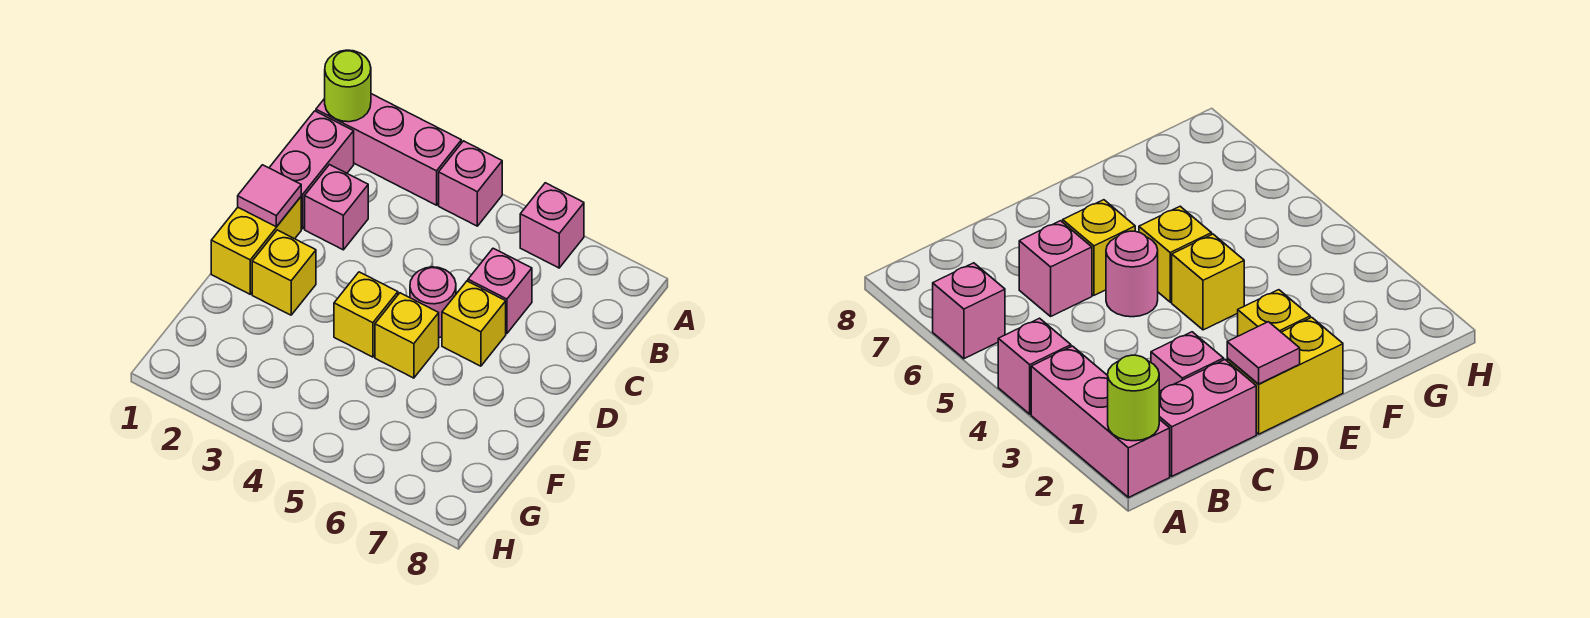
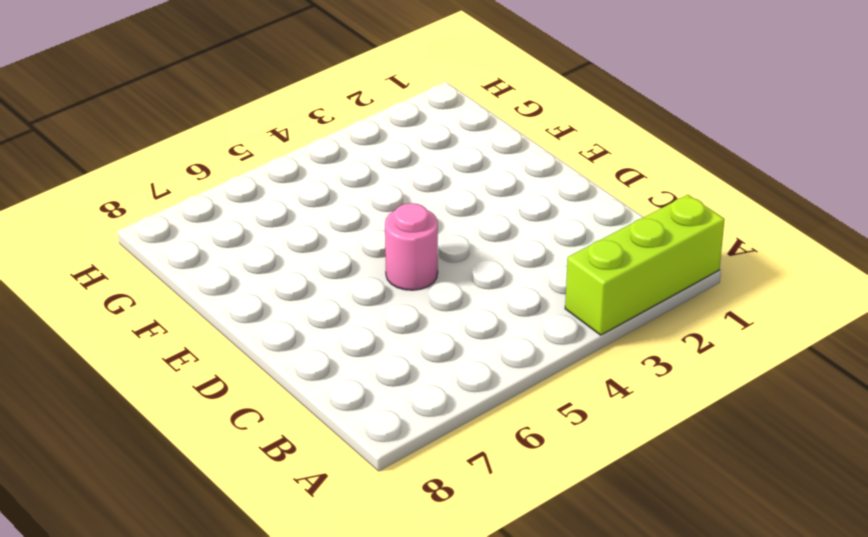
lime 1x3 brick [565,195,725,335] -> pink 1x3 brick [316,94,461,205]
none -> pink 1x1 brick [439,141,502,226]
none -> pink 1x1 brick [520,183,584,268]
none -> pink 1x2 brick [269,111,354,229]

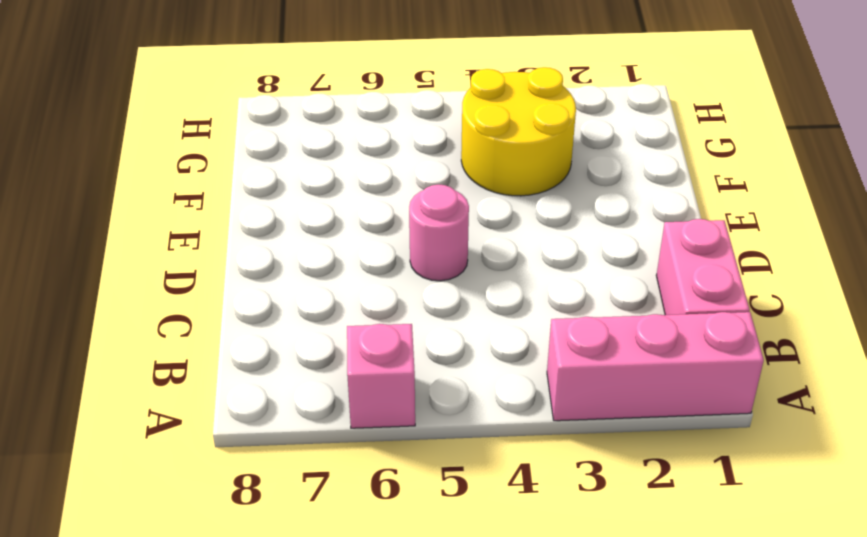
yellow 2x2 round brick [461,67,576,196] -> none
none -> pink 1x1 brick [439,141,502,226]
none -> pink 1x1 brick [305,165,368,250]
none -> pink 1x1 brick [468,248,532,333]

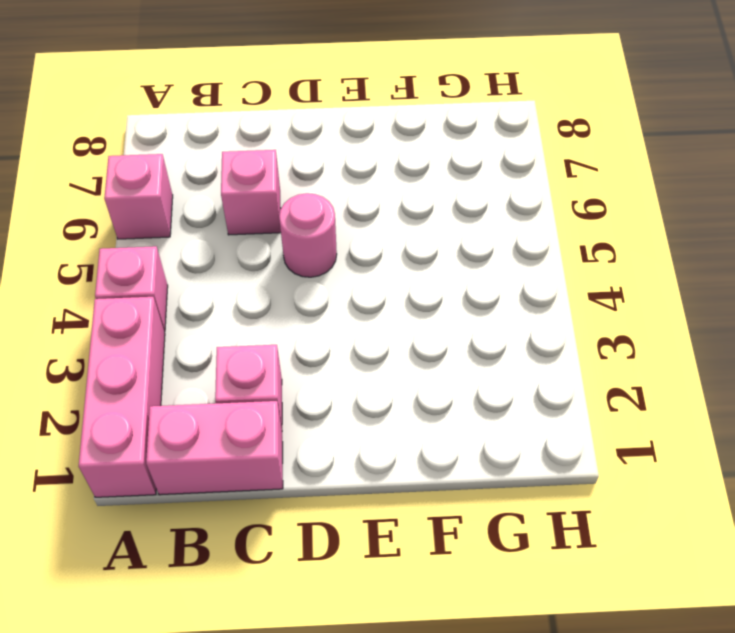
none -> yellow 1x2 brick [211,197,301,294]
none -> yellow 1x1 brick [442,281,506,366]
none -> yellow 1x1 brick [252,230,316,315]

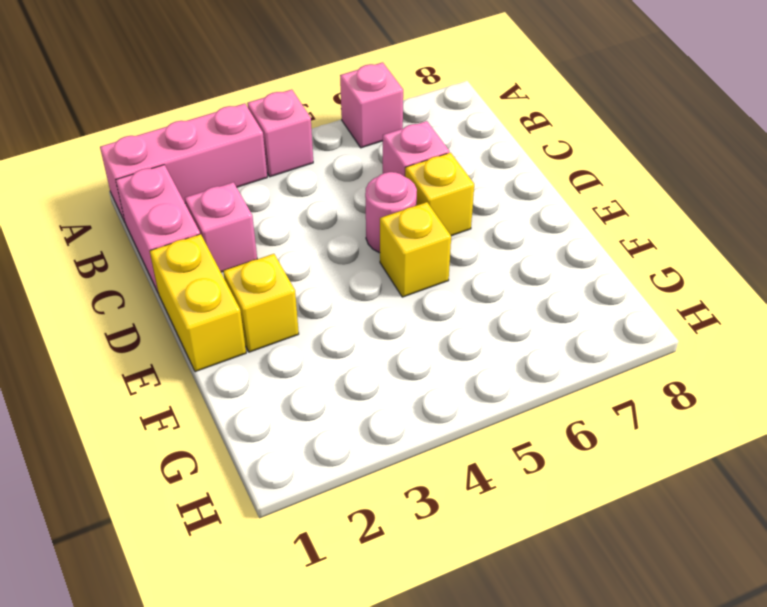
none -> yellow 1x1 brick [334,272,398,357]
none -> lime 1x1 round brick [325,50,371,122]
none -> pink 1x1 tile [238,165,301,227]

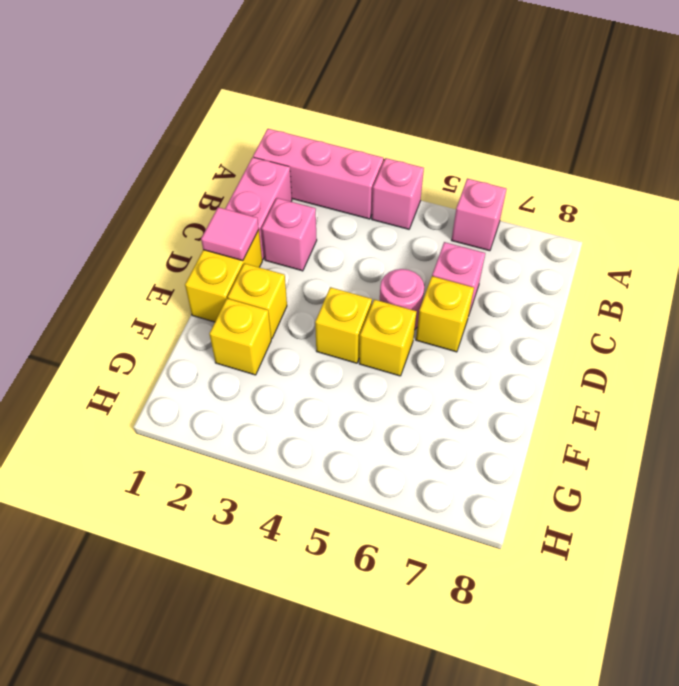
yellow 1x1 brick [210,299,271,375] -> none
none -> lime 1x1 round brick [325,50,371,122]

